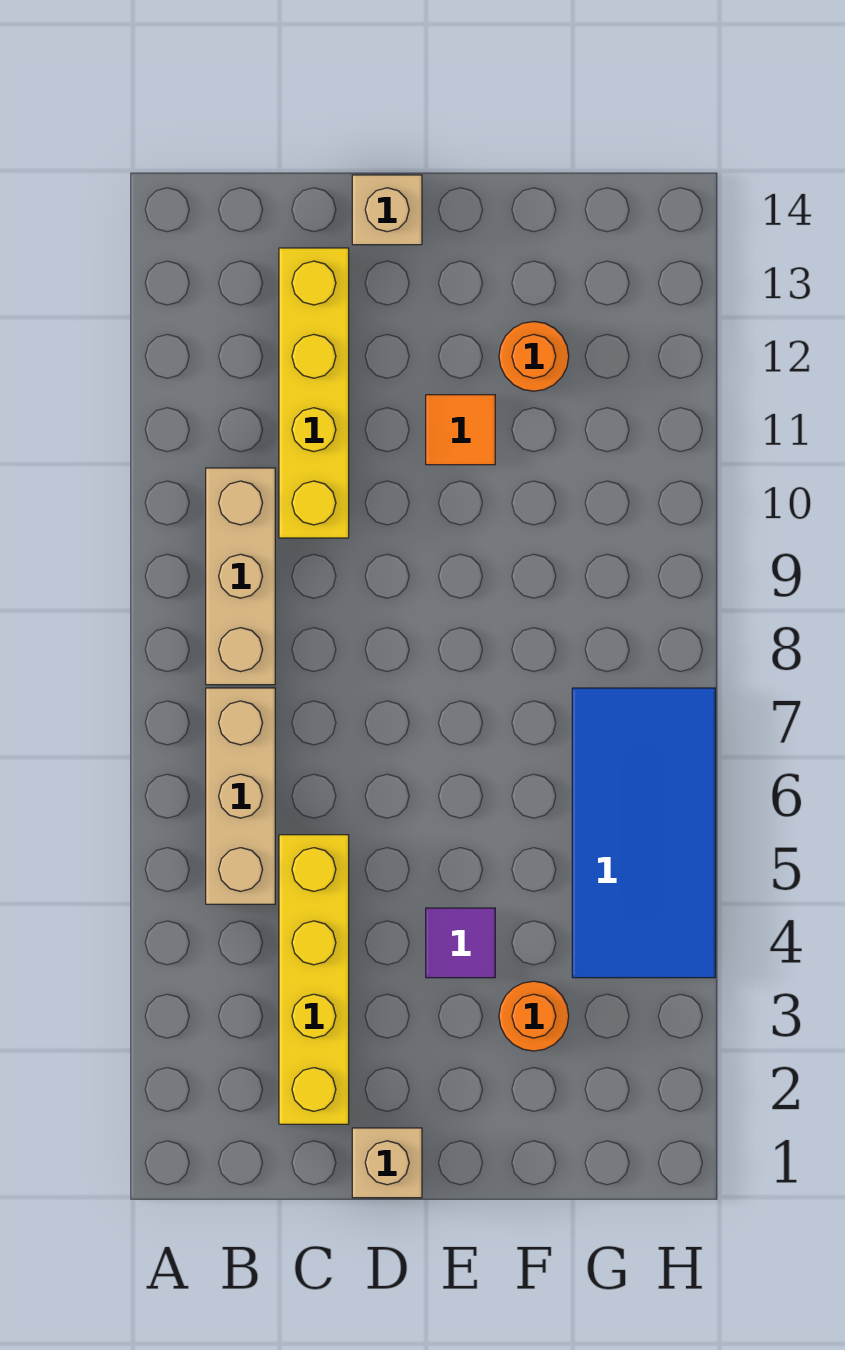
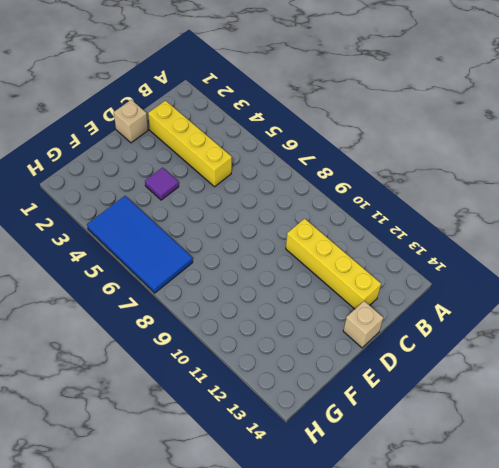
none -> tan 1x3 brick [206,688,275,904]
none -> tan 1x3 brick [206,468,275,685]

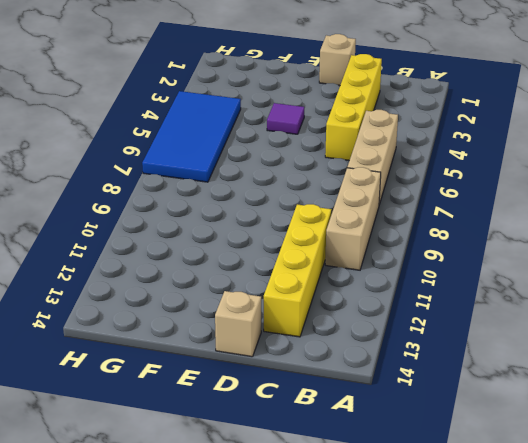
none -> orange 1x1 tile [426,395,495,465]
none -> orange 1x1 round brick [499,981,569,1051]

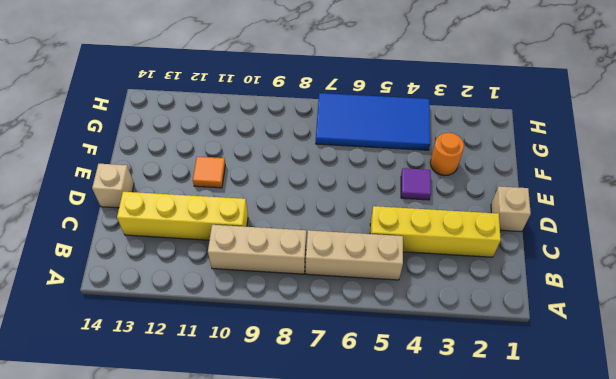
none -> orange 1x1 round brick [499,322,569,391]

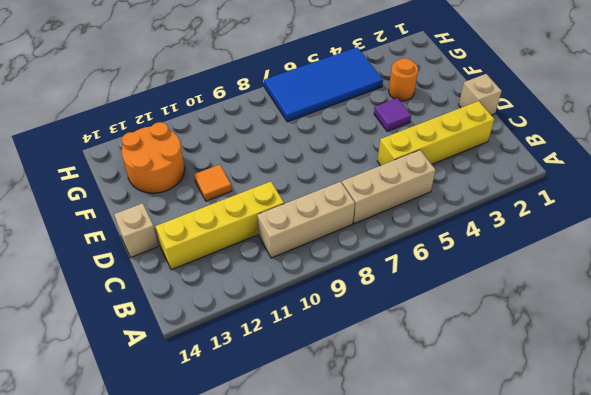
orange 2x2 round brick [122,122,185,193] -> orange 1x1 round brick [499,322,569,391]

